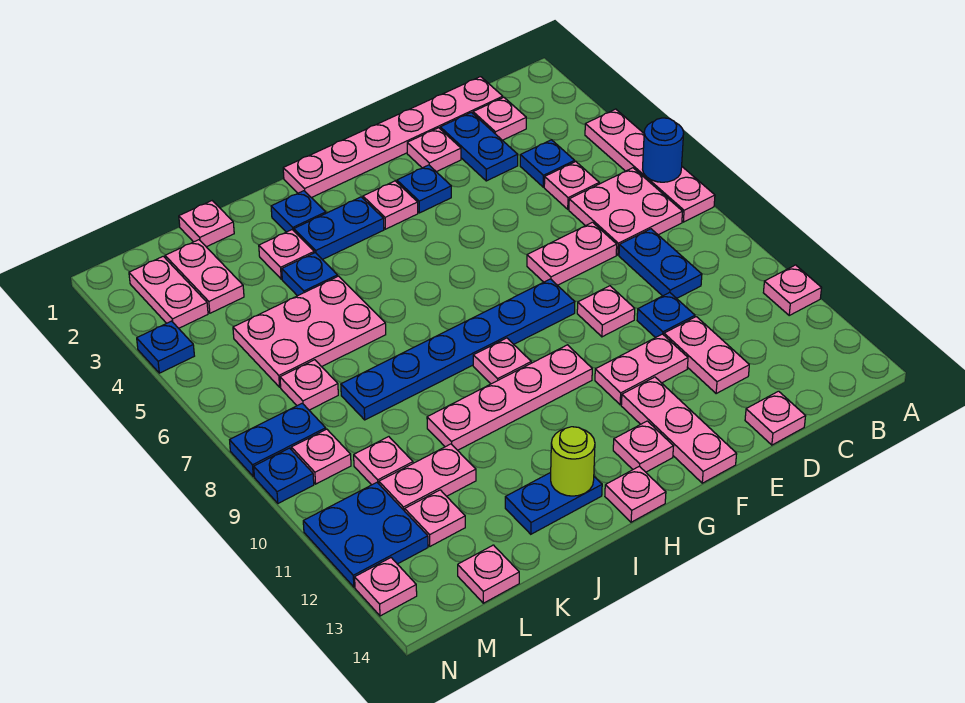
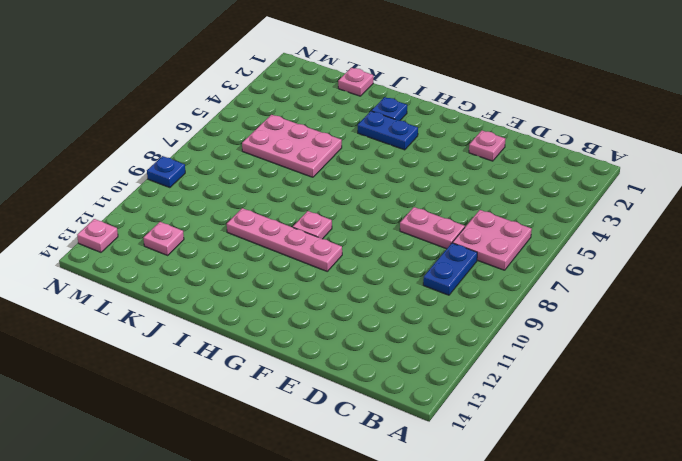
none -> pink 1x4 plate [585,109,715,222]
none -> pink 1x1 plate [763,265,821,315]
none -> pink 1x6 plate [283,77,503,198]
none -> pink 1x1 plate [473,97,526,140]

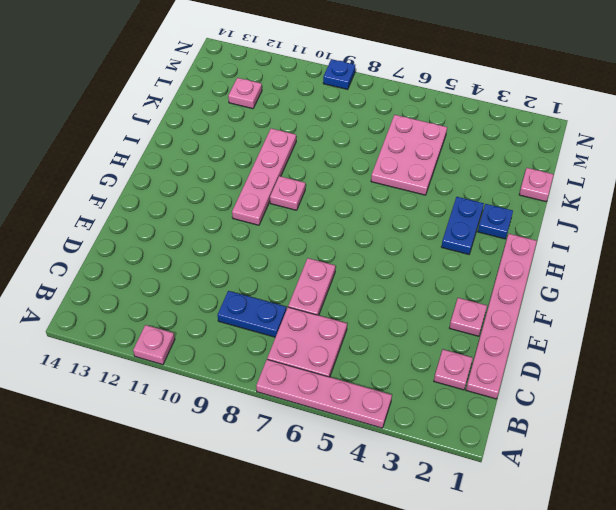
none -> blue 1x1 plate [520,140,575,187]
none -> pink 1x1 plate [544,162,599,209]
none -> blue 1x2 plate [440,113,518,181]
none -> blue 1x1 plate [637,292,695,338]

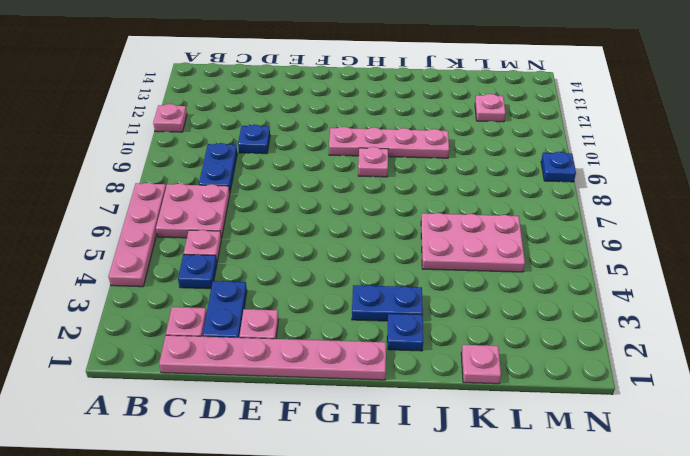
none -> pink 1x2 plate [527,222,617,285]
none -> pink 1x2 plate [664,317,749,394]
none -> pink 1x1 plate [745,391,806,445]
none -> pink 1x1 plate [577,286,635,337]

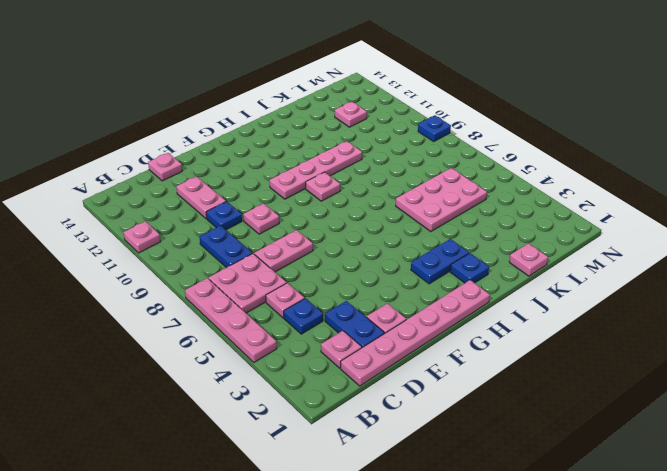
none -> pink 1x2 plate [595,334,688,405]
none -> blue 1x1 plate [397,165,451,213]
none -> blue 1x6 plate [341,279,575,420]
none -> pink 1x3 plate [621,377,737,483]

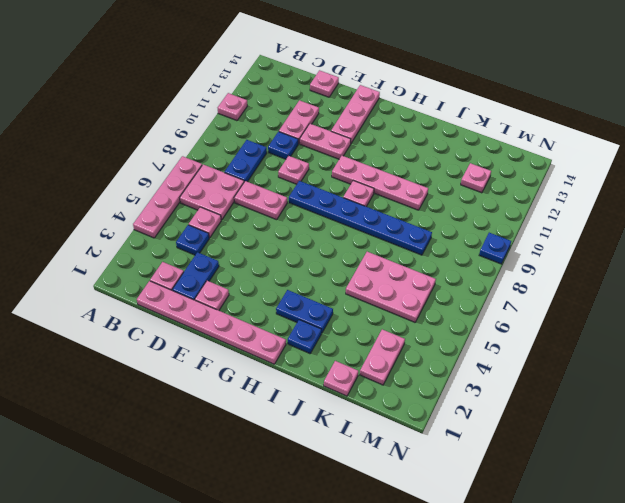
none -> blue 1x1 plate [397,165,451,213]
none -> pink 1x1 plate [363,181,418,229]
none -> pink 1x1 plate [613,421,673,472]
none -> pink 1x1 plate [605,466,666,522]

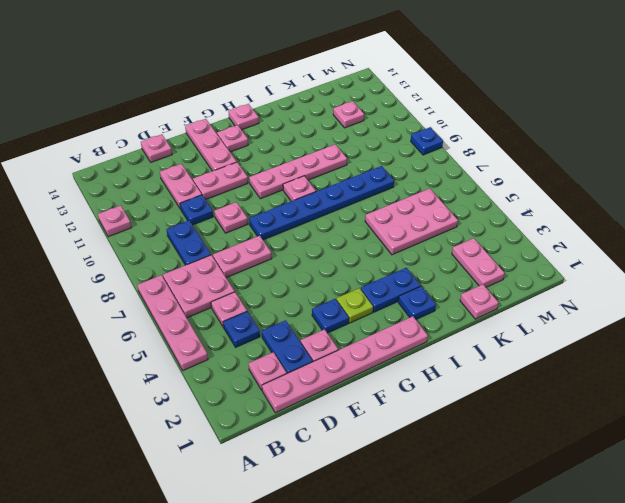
lime 1x1 plate [336,288,373,323] -> pink 1x1 plate [363,181,418,229]
none -> blue 1x2 plate [505,472,602,534]
none -> pink 1x1 plate [259,230,314,279]
none -> blue 1x1 plate [282,253,338,296]
none -> pink 1x2 plate [379,444,476,511]

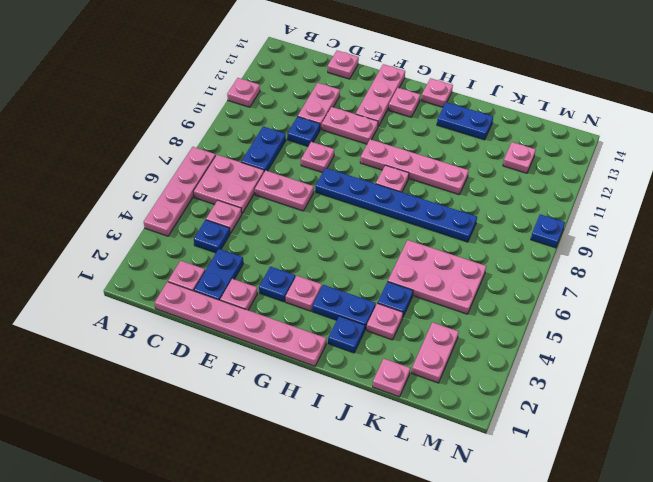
none -> pink 1x2 plate [379,444,476,511]
none -> pink 1x1 plate [280,360,338,410]
none -> pink 1x1 plate [354,437,413,485]
none -> pink 1x1 plate [458,545,519,603]

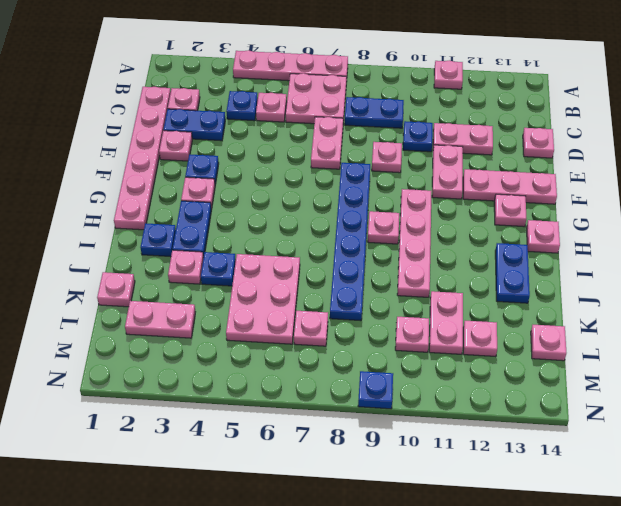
none -> pink 1x2 plate [129,256,208,328]
none -> blue 1x2 plate [230,403,326,477]
none -> pink 1x1 plate [291,429,351,484]
none -> blue 2x2 plate [303,483,428,587]

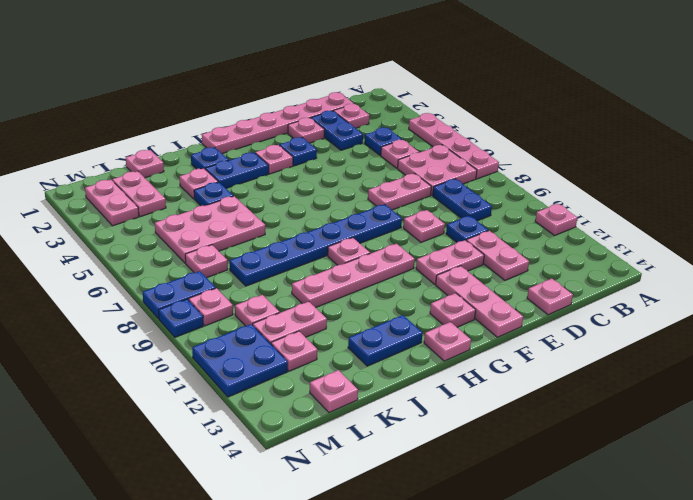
none -> blue 1x1 plate [137,321,194,373]
none -> pink 1x1 plate [355,558,417,616]
none -> blue 1x1 round brick [643,118,684,182]
none -> lime 1x1 round brick [551,427,595,496]

